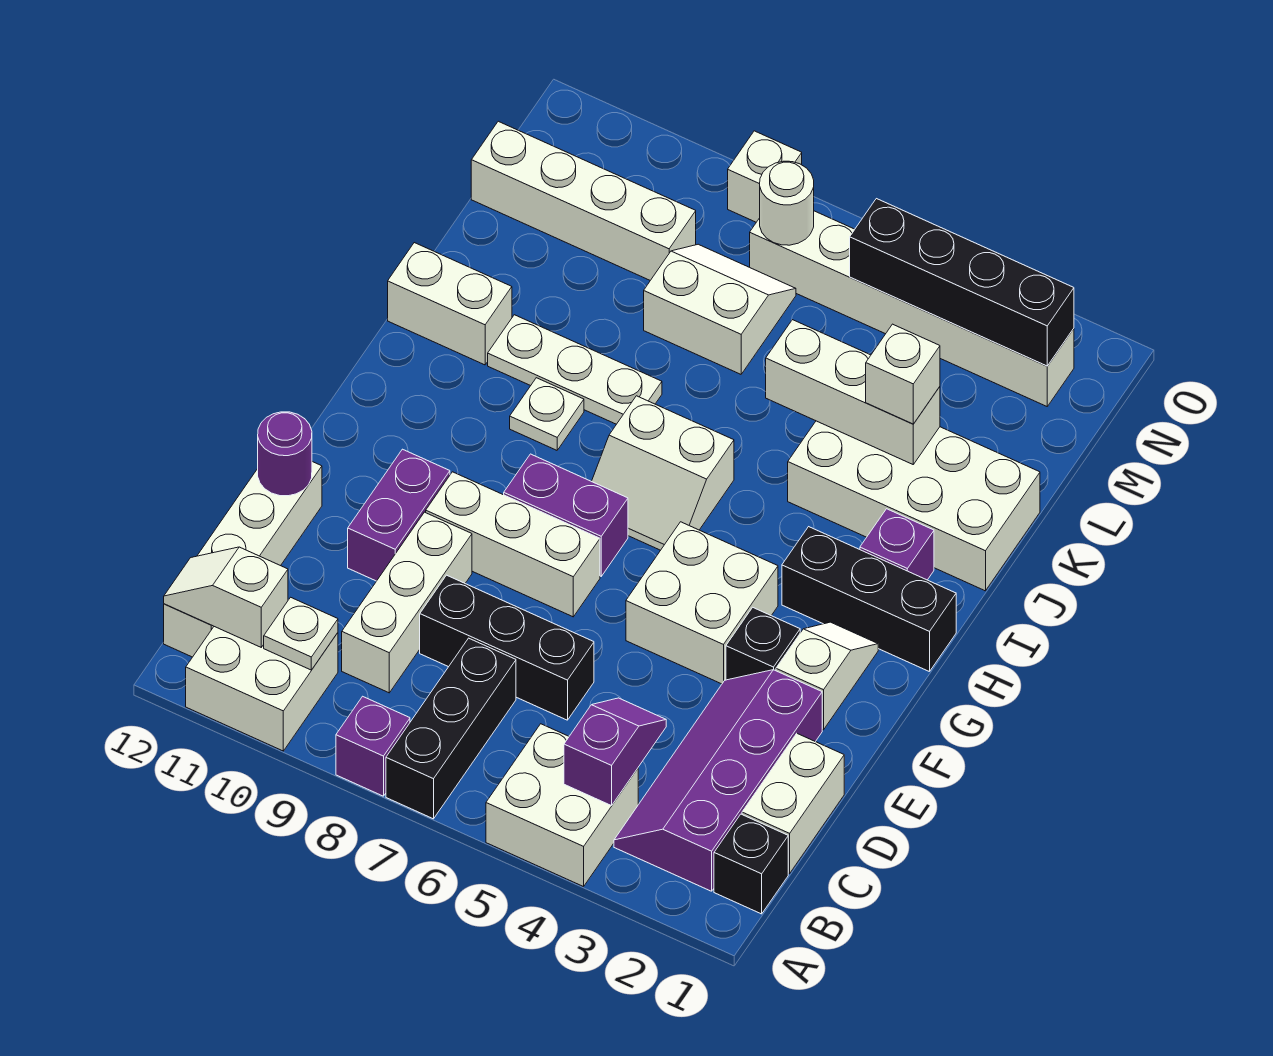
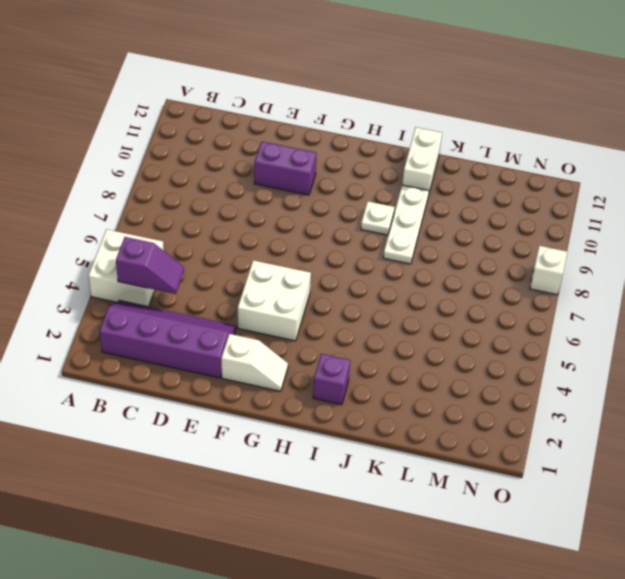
none -> black 1x3 brick [386,638,516,819]
none -> purple 1x1 brick [336,696,410,796]
none -> white 2x2 brick [186,627,338,751]
none -> black 1x1 brick [714,814,788,914]

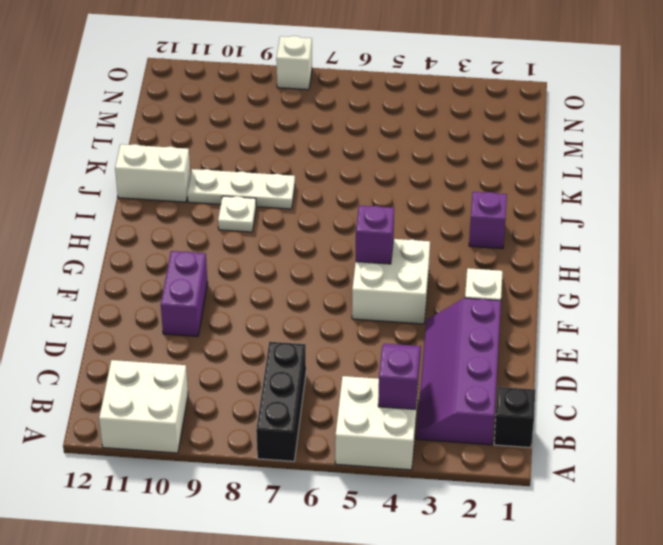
purple 1x1 brick [356,206,394,264] -> purple 1x1 brick moved to [336,696,410,796]
none -> white 1x4 brick [164,462,322,657]
none -> white 1x2 brick [742,734,844,873]
none -> white 1x3 brick [342,512,472,693]
none -> black 1x3 brick [420,575,594,720]

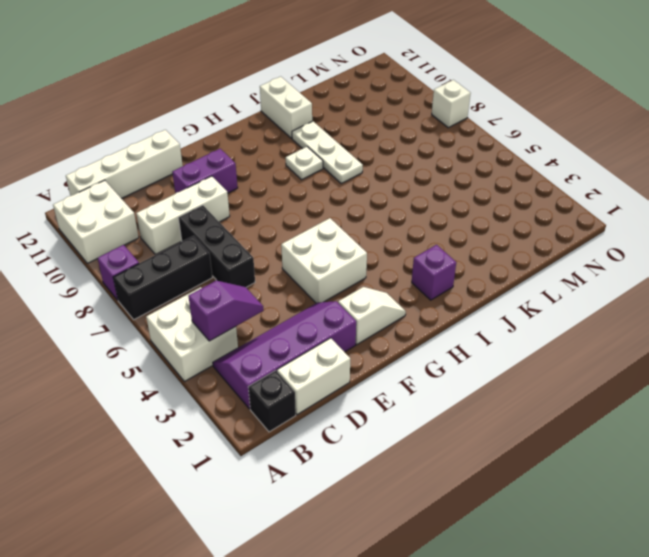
none -> black 1x1 brick [726,607,800,680]
none -> white 1x3 brick [426,472,600,617]
none -> purple 1x2 brick [504,454,628,576]
none -> black 1x3 brick [782,527,956,672]

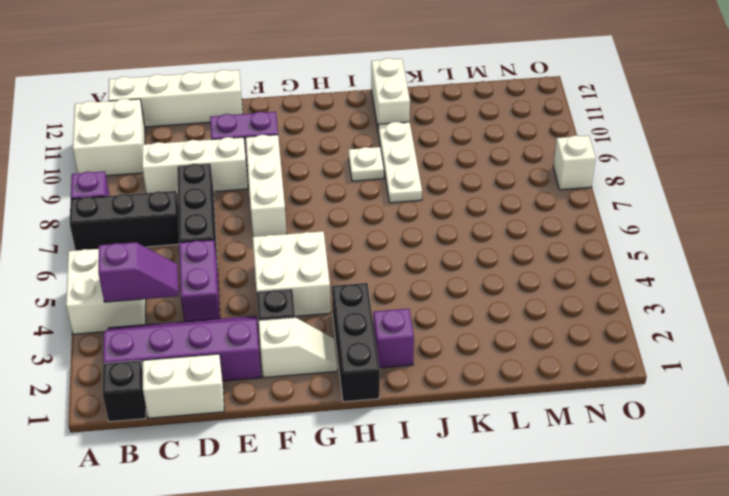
purple 1x2 brick [179,240,220,321] -> purple 1x2 brick moved to [504,454,628,576]
none -> white 2x2 slope [592,396,734,550]
none -> white 2x4 brick [788,421,1040,591]
none -> white 2x2 slope [644,244,796,374]
none -> white 1x4 brick [471,121,696,280]

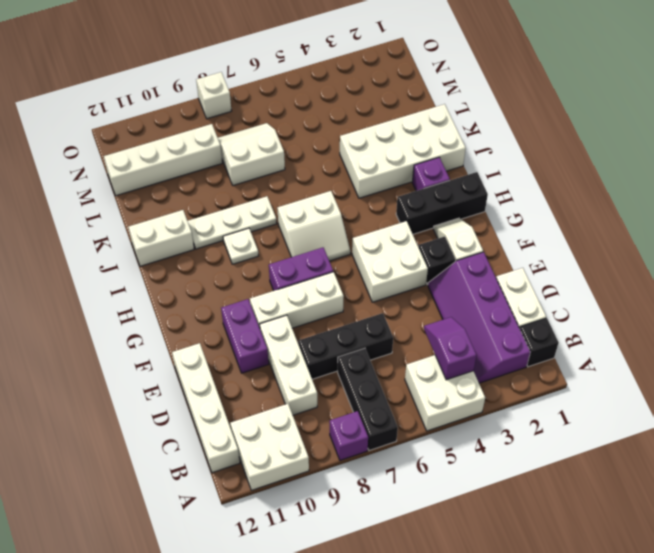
none -> white 1x6 brick [750,211,1074,406]
none -> white 1x1 plate [264,597,338,670]
none -> white 1x2 slope [164,547,288,647]
none -> purple 1x1 round brick [258,412,312,496]

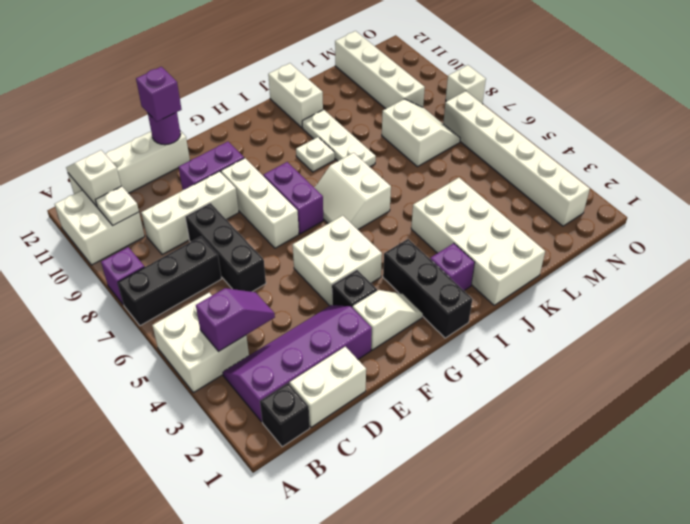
purple 1x1 brick [136,67,182,122] -> none
none -> white 1x3 brick [766,320,940,464]
none -> black 1x4 brick [850,199,1074,366]
none -> white 1x1 round brick [760,161,814,245]
none -> white 1x1 brick [866,324,940,424]

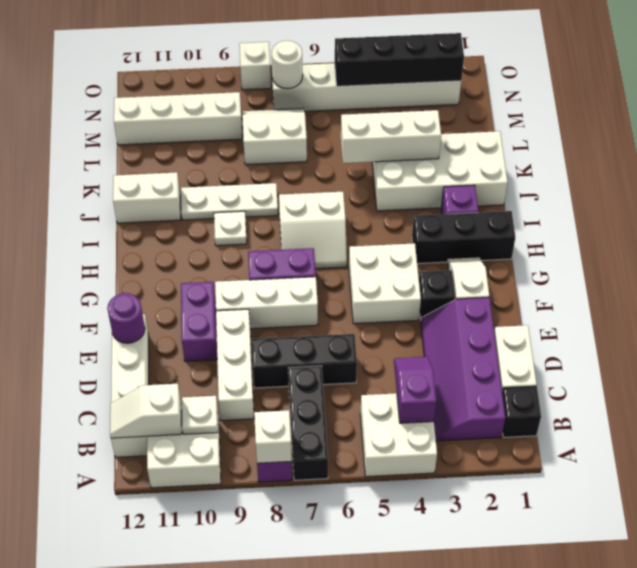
white 1x1 brick [254,410,292,463] -> white 1x1 brick moved to [866,324,940,424]

